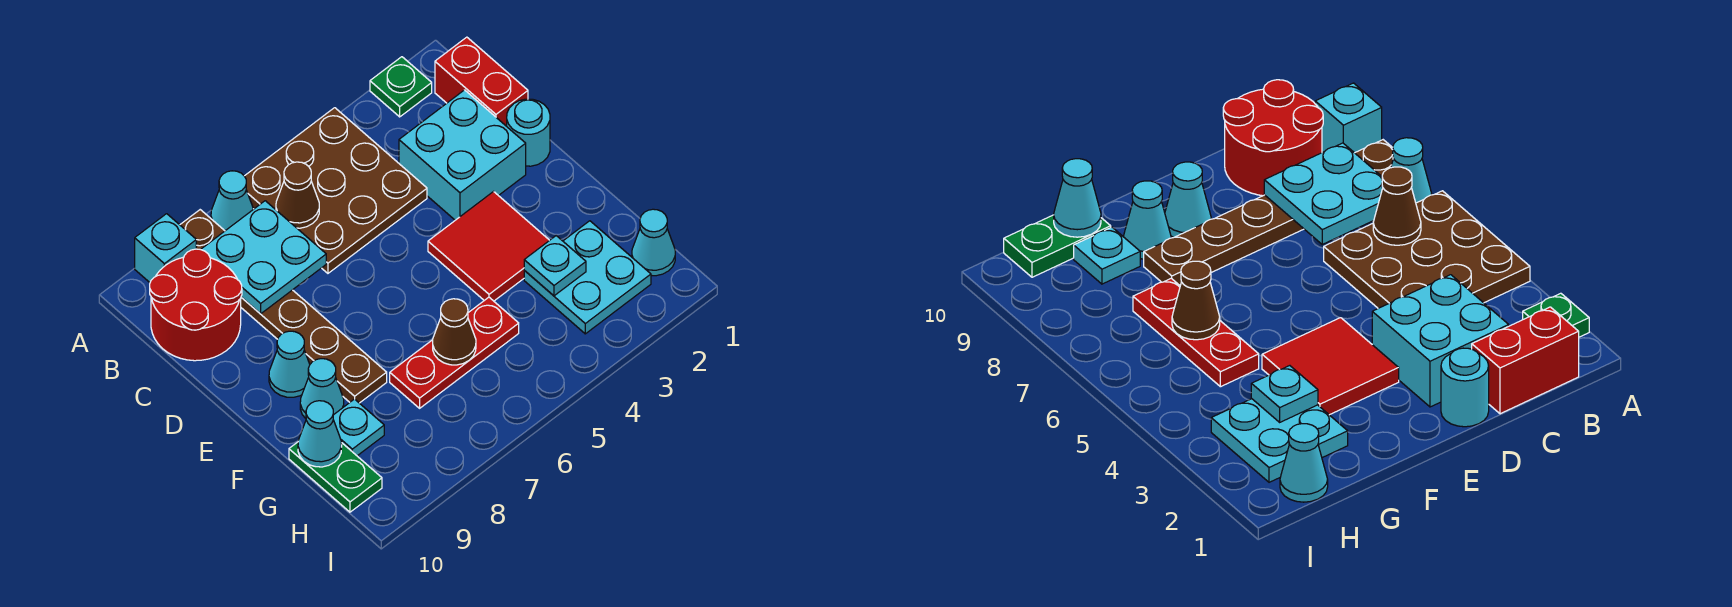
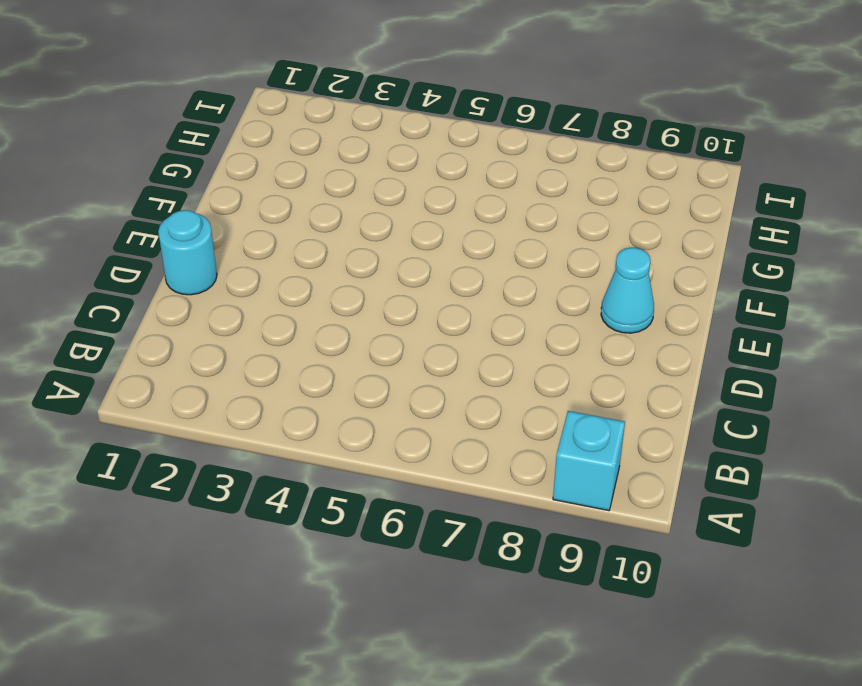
none -> green 1x1 plate [370,57,432,117]
none -> brown 3x3 plate [245,108,427,273]
none -> cyan 1x1 cone [211,171,253,231]

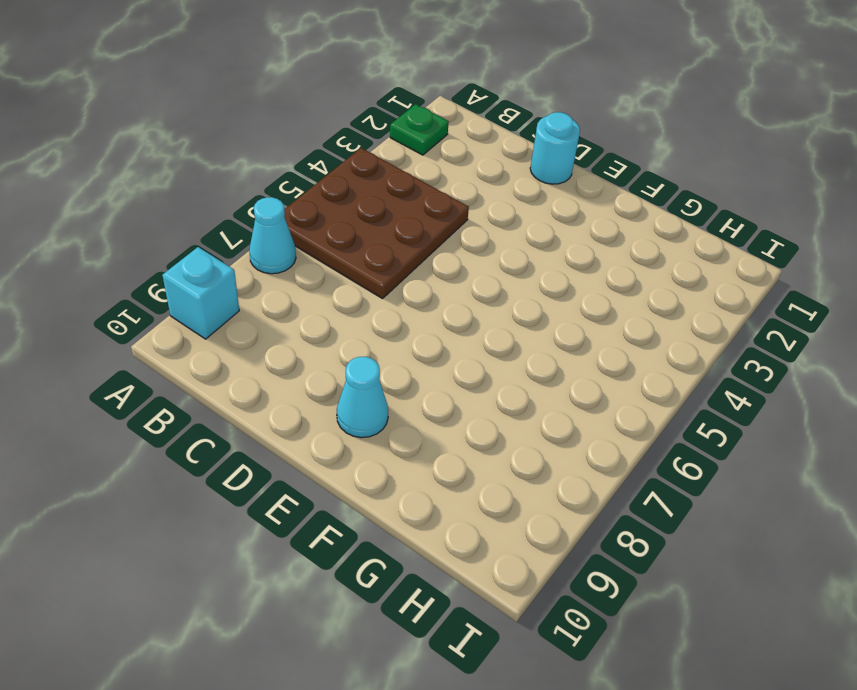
none -> brown 1x6 plate [180,210,387,403]
none -> red 1x2 brick [435,37,528,126]
none -> red 2x2 round brick [150,249,242,361]

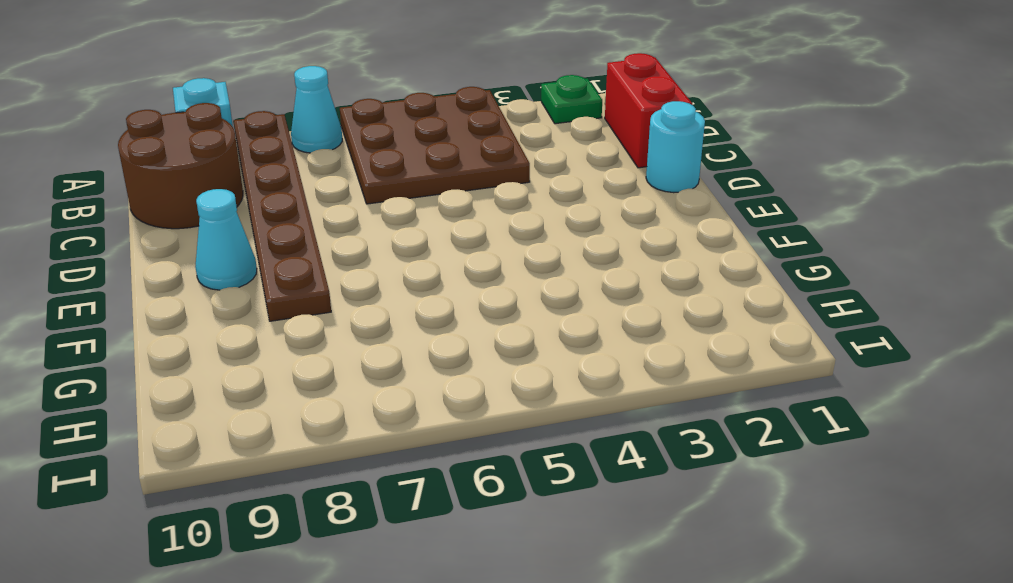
brown 2x2 round brick [118,103,243,229] -> red 2x2 round brick [150,249,242,361]
none -> cyan 2x2 brick [399,90,526,220]
none -> red 2x2 tile [428,192,549,301]
none -> cyan 1x1 cone [300,359,344,419]

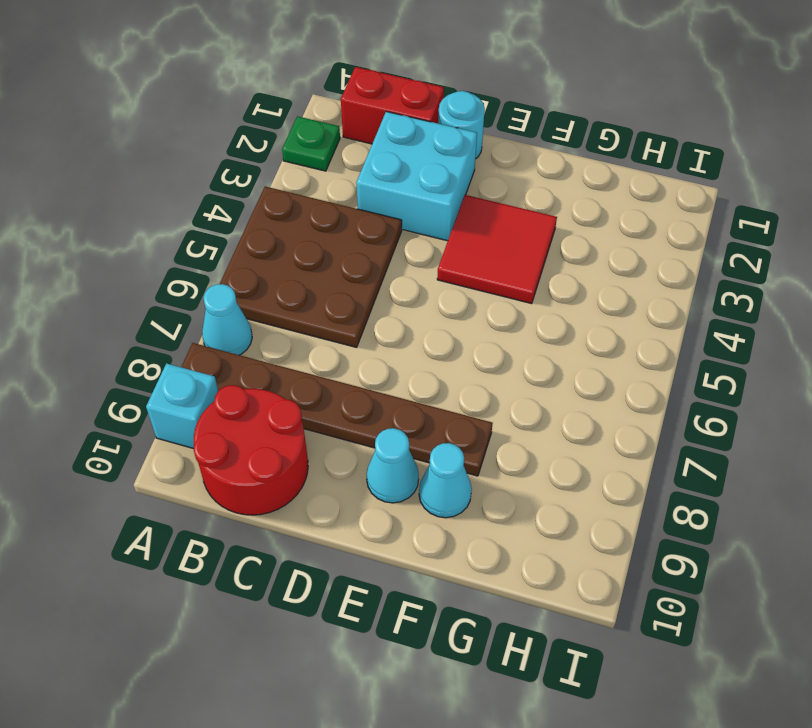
none -> cyan 2x2 plate [524,221,651,334]
none -> red 1x3 plate [390,297,519,408]
none -> cyan 1x1 plate [333,399,384,456]

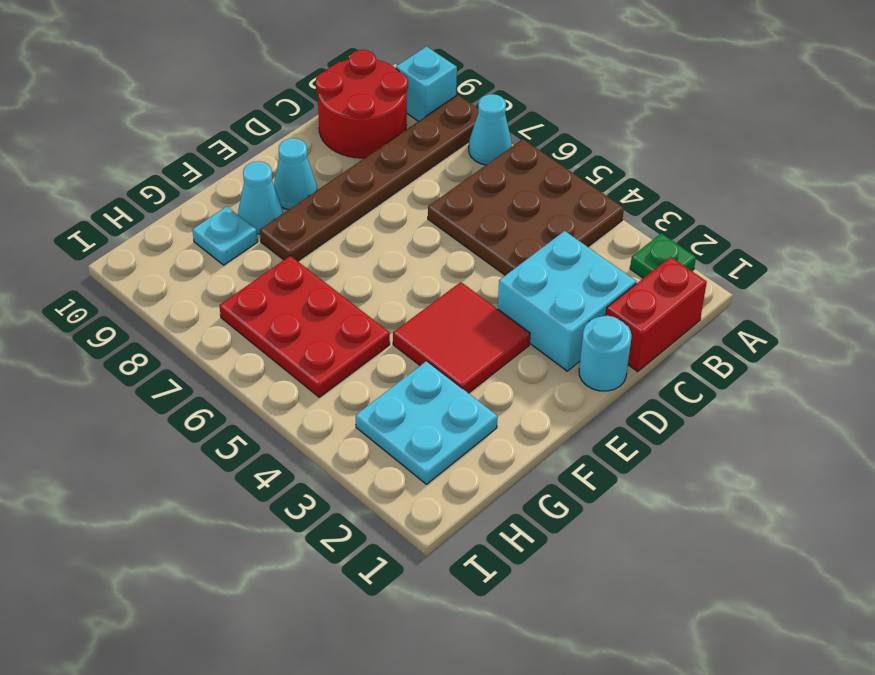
red 2x3 plate [219,256,390,397] -> red 1x3 plate [390,297,519,408]
none -> green 1x2 plate [289,442,382,512]
none -> cyan 1x1 cone [632,209,675,276]
none -> brown 1x1 cone [276,162,319,228]

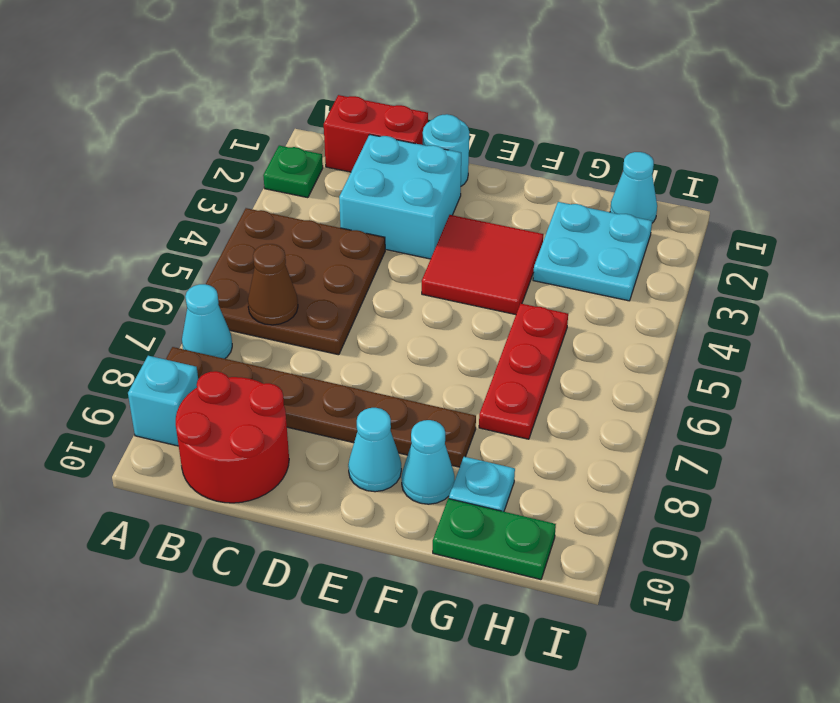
none -> cyan 2x2 plate [201,201,326,314]
none -> cyan 1x1 plate [524,236,586,296]
none -> brown 1x1 cone [433,299,476,365]

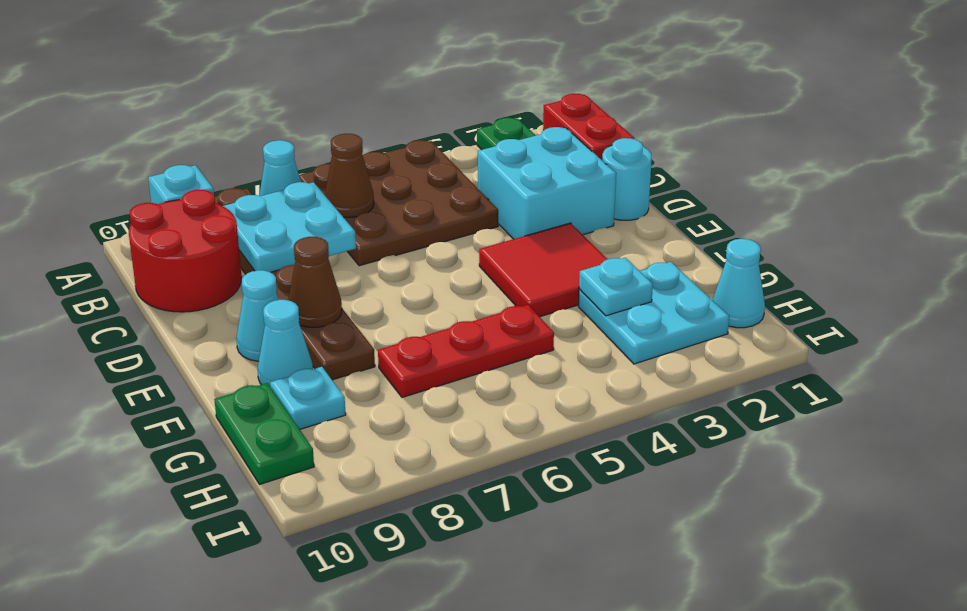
brown 1x1 cone [289,237,342,327] -> brown 1x1 cone moved to [433,299,476,365]
none -> cyan 1x1 cone [298,401,342,467]

